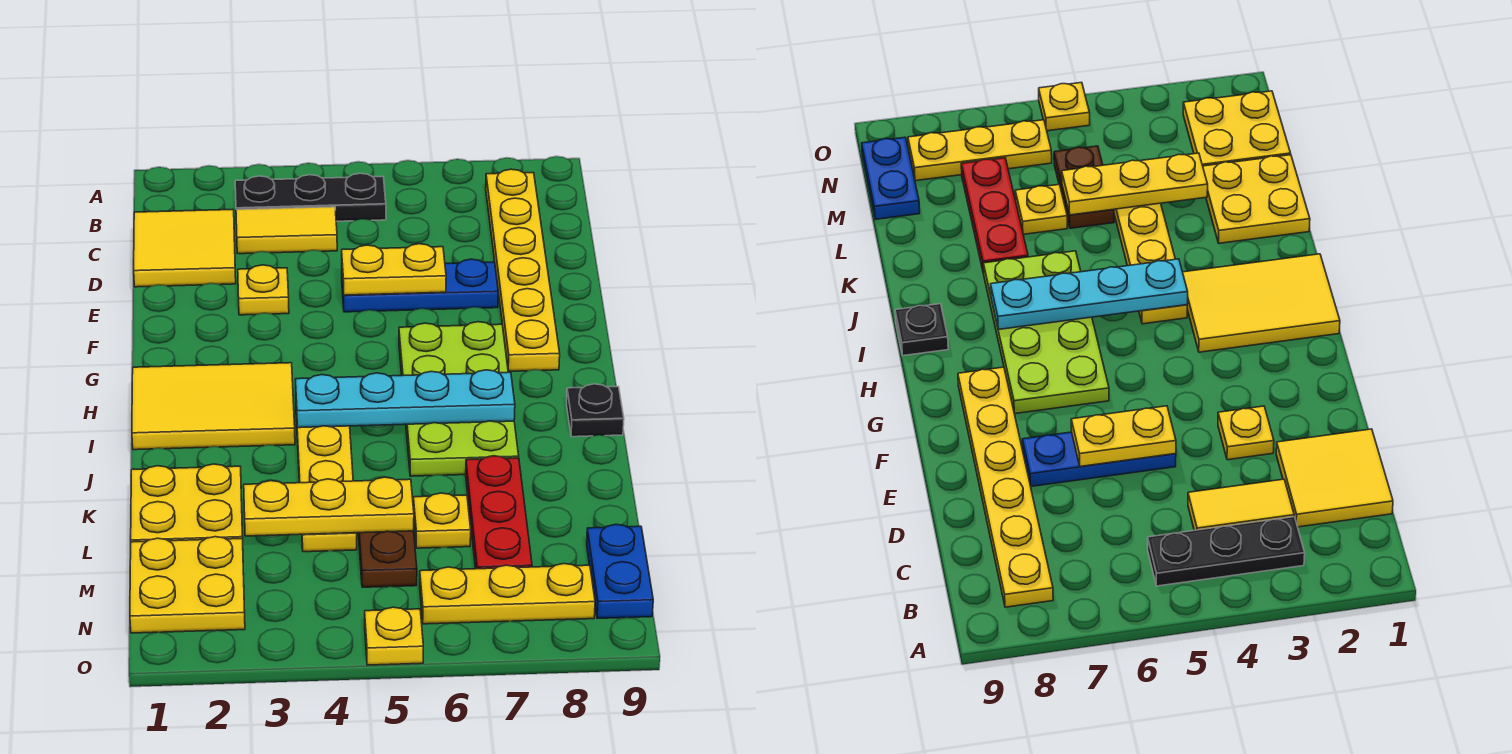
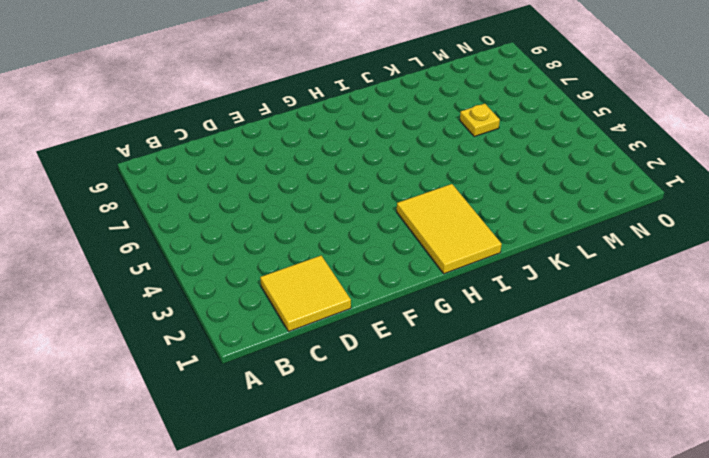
none -> black 1x3 plate [235,173,386,221]
none -> yellow 1x6 plate [486,169,560,371]
none -> yellow 1x2 tile [236,207,337,254]

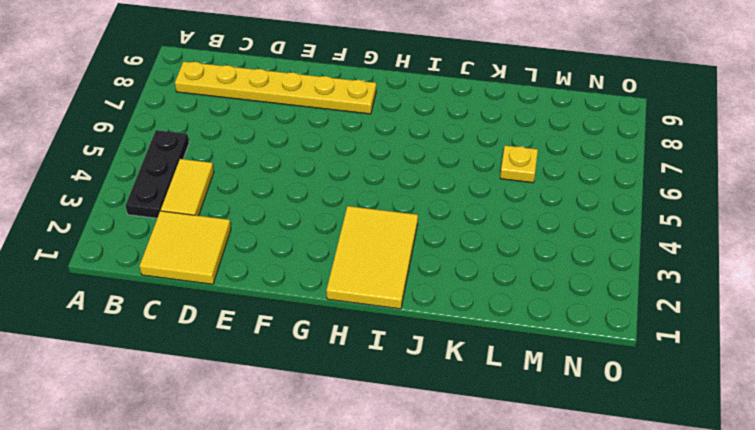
none -> yellow 1x1 plate [238,265,289,315]
none -> blue 1x3 plate [342,259,498,312]
none -> lime 2x4 plate [399,322,519,476]

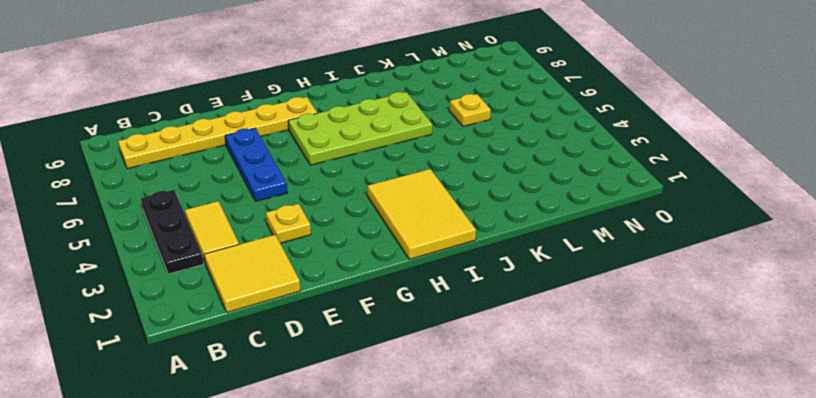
none -> yellow 1x4 plate [296,411,357,552]
none -> black 1x1 plate [567,384,624,437]
none -> yellow 2x2 plate [131,464,243,542]

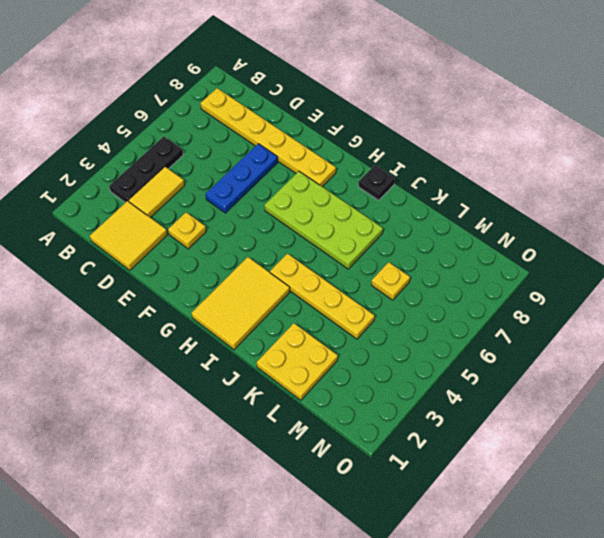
none -> red 1x3 plate [466,456,532,569]
none -> brown 1x2 plate [358,531,417,587]
none -> yellow 2x2 plate [130,537,245,633]

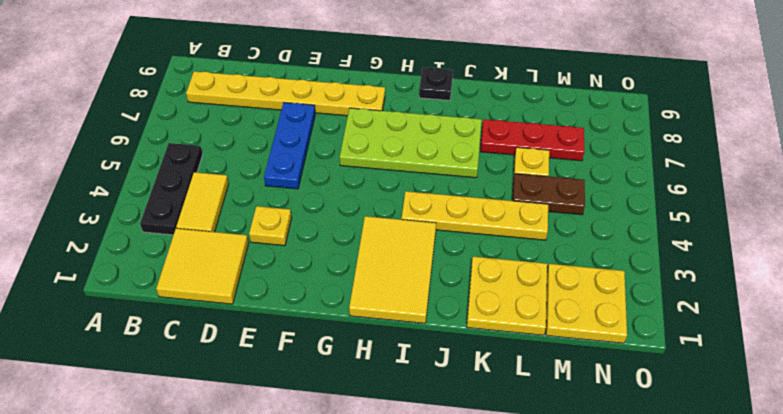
none -> blue 1x2 plate [587,524,653,619]
none -> yellow 1x3 plate [420,564,595,624]
none -> yellow 1x1 plate [365,607,423,665]

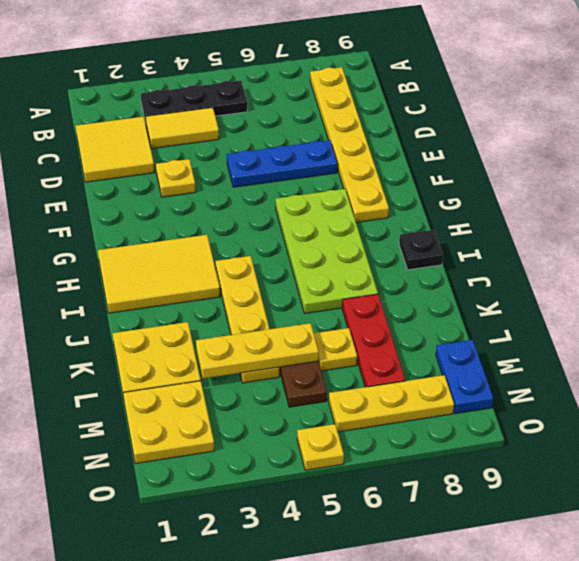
none -> yellow 1x2 plate [342,244,446,295]
none -> cyan 1x4 plate [296,370,515,428]

